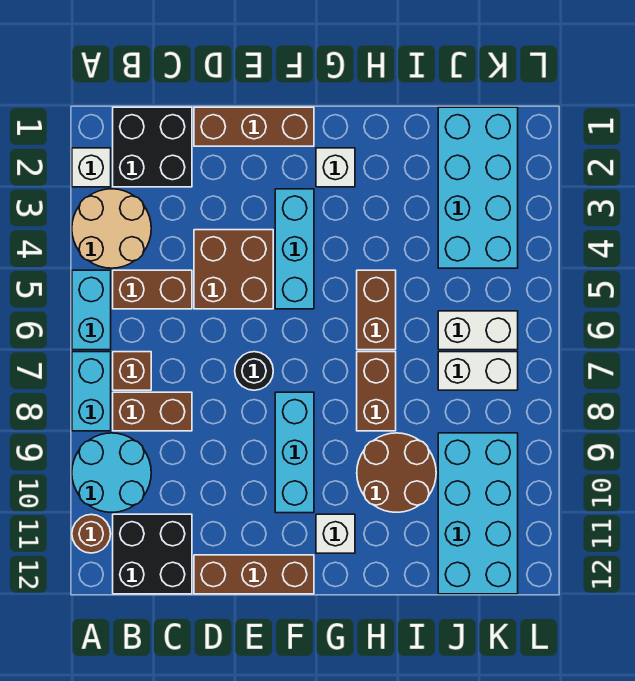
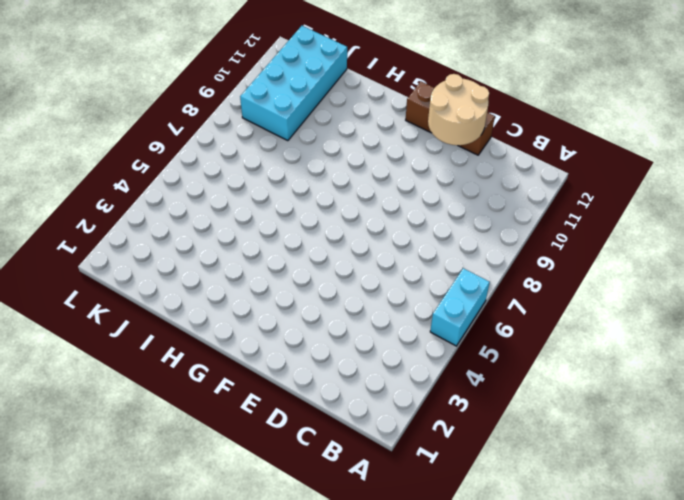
tan 2x2 round brick [428,74,489,145] -> tan 2x2 round brick moved to [72,189,151,268]
none -> white 1x1 brick [72,148,111,187]
none -> cyan 1x2 brick [72,352,111,431]
none -> cyan 2x2 round brick [72,433,151,512]

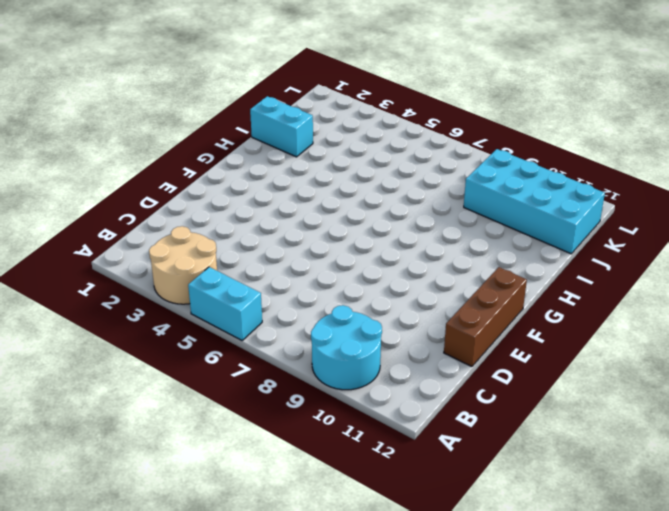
cyan 1x2 brick [250,96,313,157] -> cyan 1x2 brick moved to [72,352,111,431]
none -> white 1x1 brick [72,148,111,187]
none -> brown 1x1 round brick [72,514,111,553]
none -> black 2x2 brick [113,107,192,187]

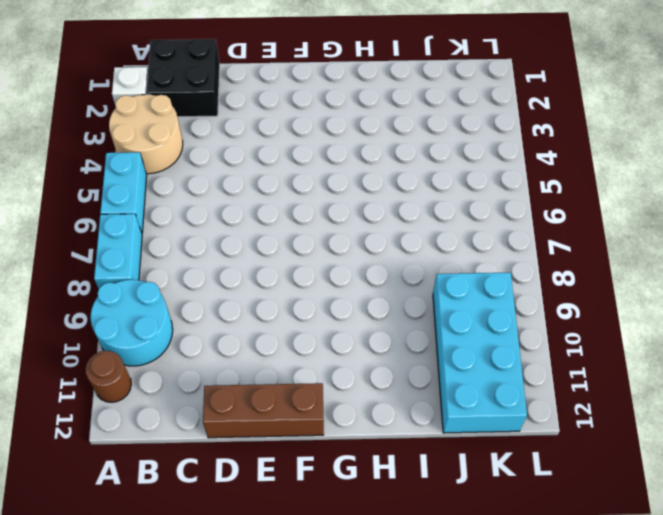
none -> brown 1x2 brick [113,270,192,309]
none -> brown 1x1 brick [113,352,151,390]
none -> brown 1x2 brick [113,392,192,431]

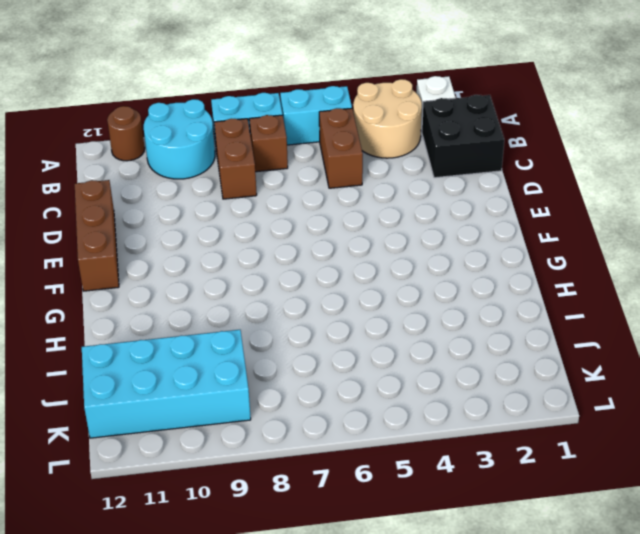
none -> black 2x2 brick [113,514,192,594]
none -> brown 1x3 brick [194,107,314,146]
none -> brown 2x2 brick [194,230,273,309]

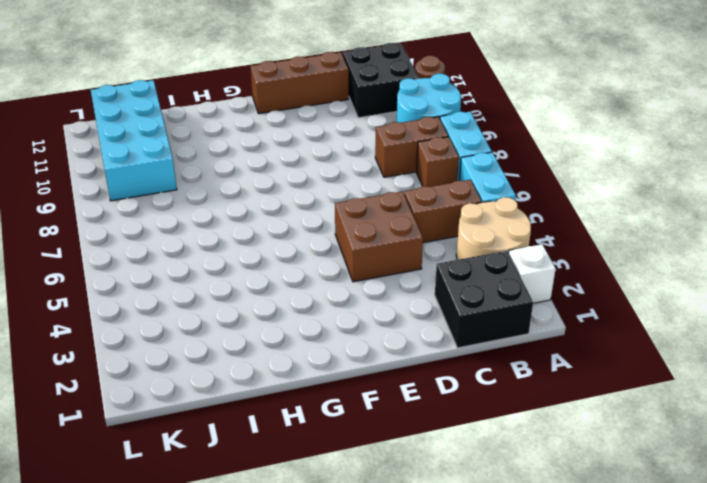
none -> brown 1x3 brick [194,107,314,146]
none -> black 1x1 round brick [235,352,273,390]
none -> cyan 1x3 brick [275,189,314,309]

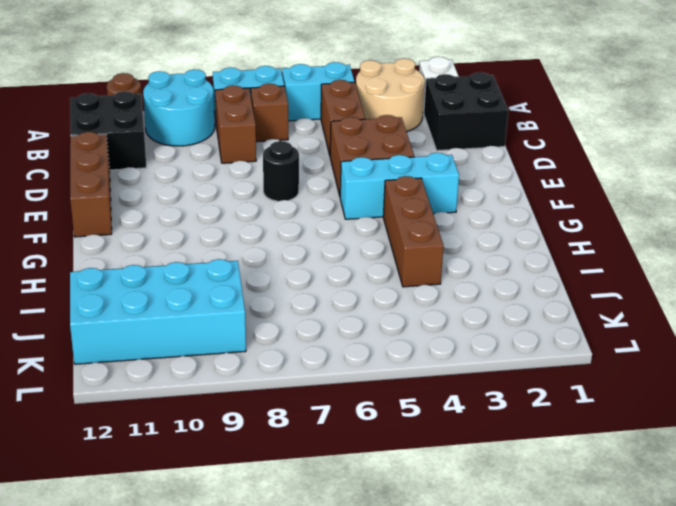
brown 1x3 brick [383,176,443,287] -> brown 1x3 brick moved to [194,107,314,146]
none -> cyan 1x3 brick [275,392,314,513]
none -> white 1x1 brick [316,148,355,187]
none -> white 1x1 brick [316,514,355,553]

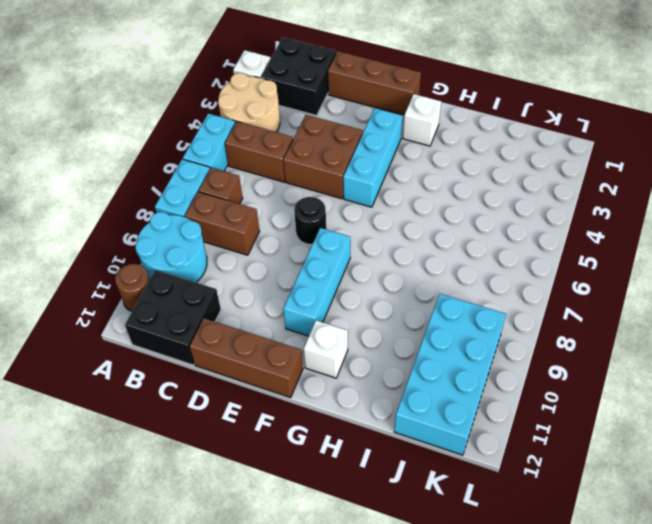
none -> brown 1x2 brick [357,270,396,350]
none -> brown 1x2 brick [357,352,396,431]
none -> brown 2x2 round brick [357,433,436,512]

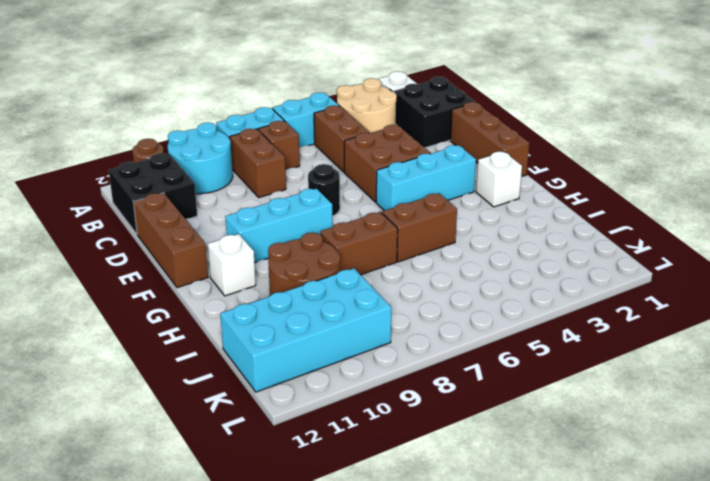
none -> cyan 2x4 brick [438,107,518,268]
none -> white 1x2 brick [438,311,518,350]
none -> white 1x2 brick [438,352,518,390]

